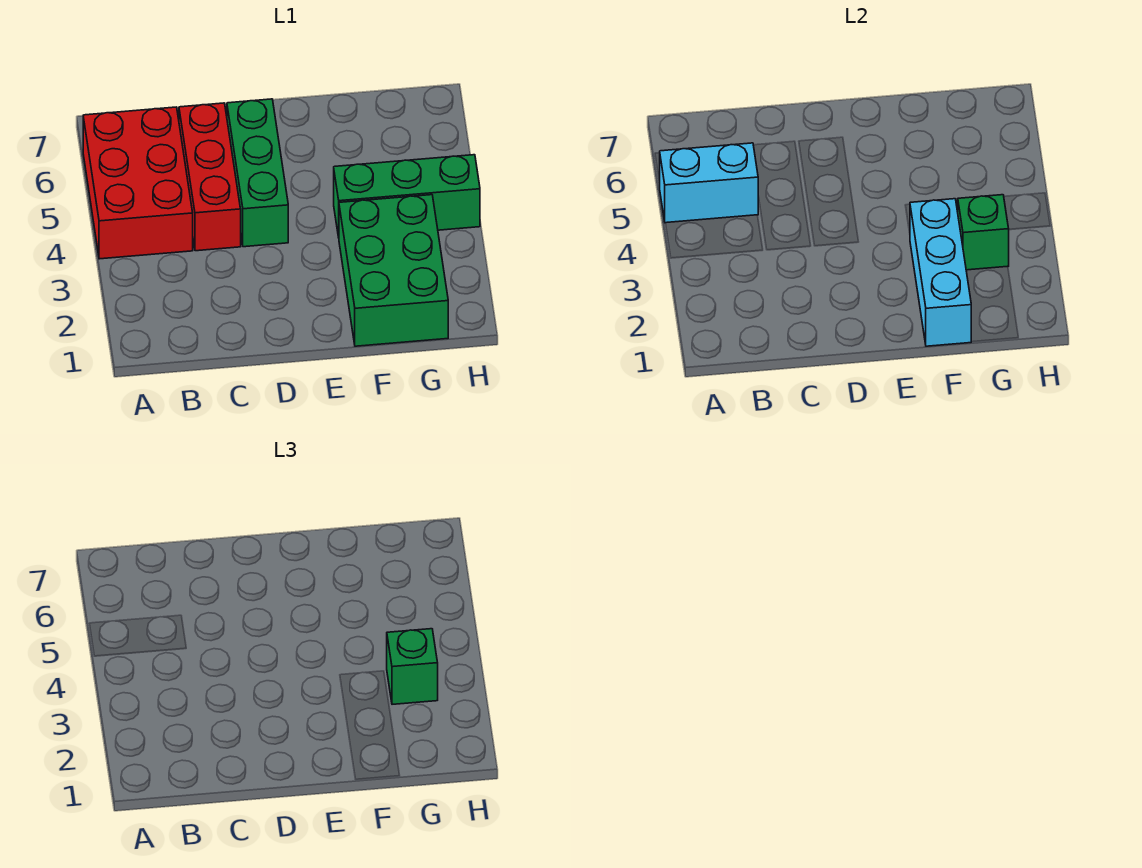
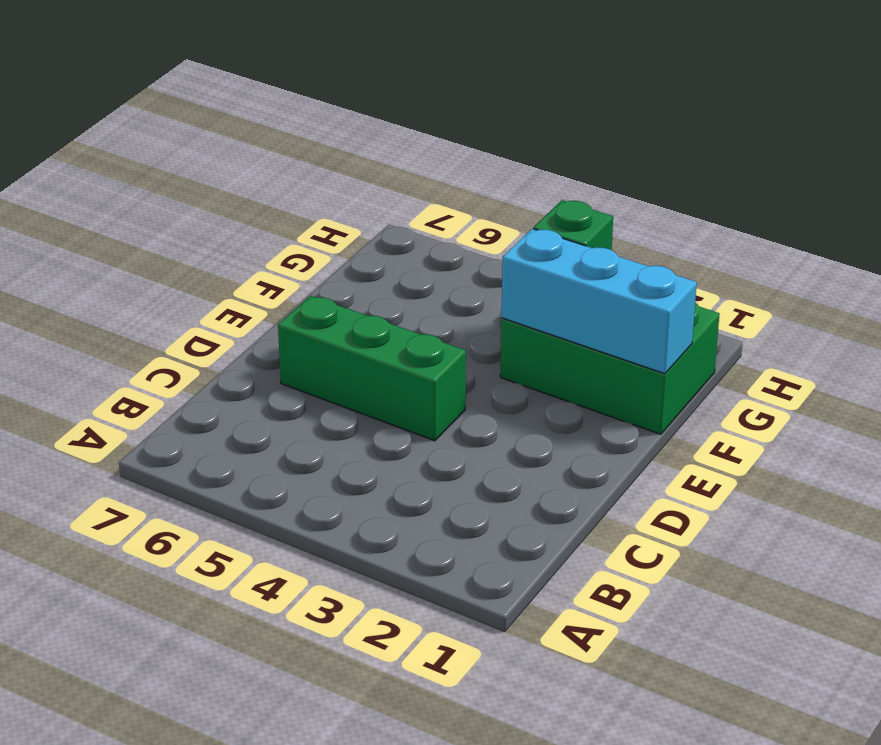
none -> red 2x3 brick [83,107,193,259]
none -> red 1x3 brick [179,103,241,251]

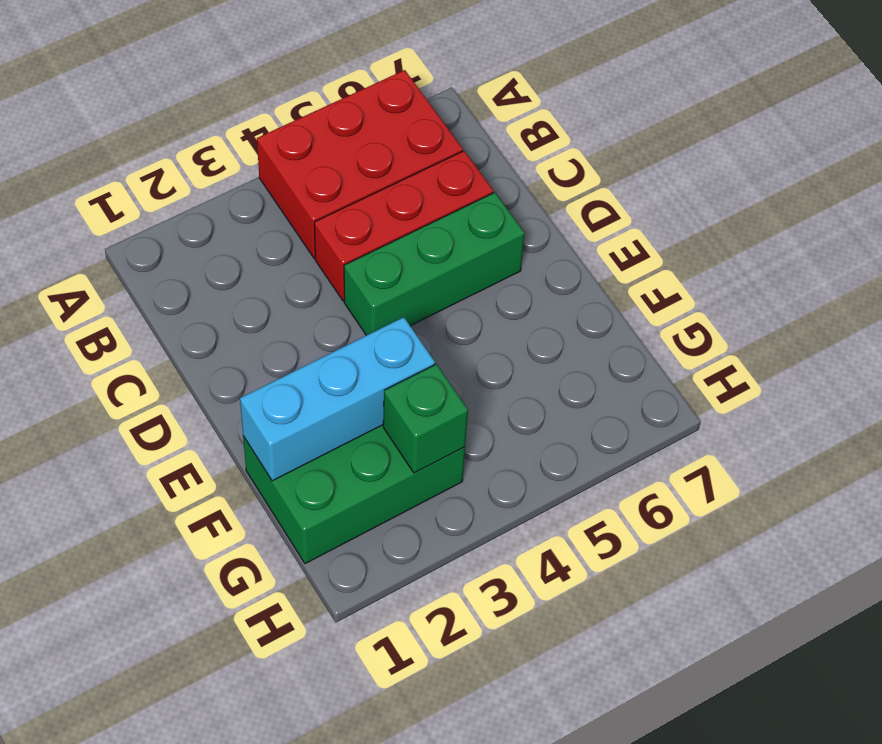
none -> green 1x3 brick [334,155,480,237]
none -> cyan 1x2 brick [659,143,758,223]

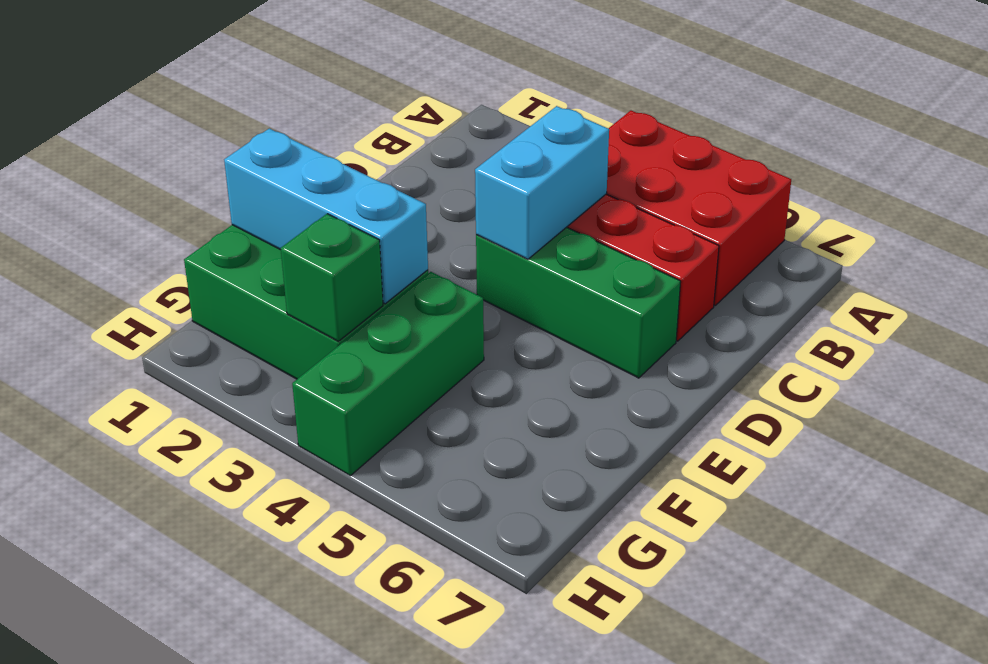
cyan 1x2 brick [475,106,609,259] -> cyan 1x2 brick moved to [659,143,758,223]
none -> green 1x1 brick [387,629,438,704]

